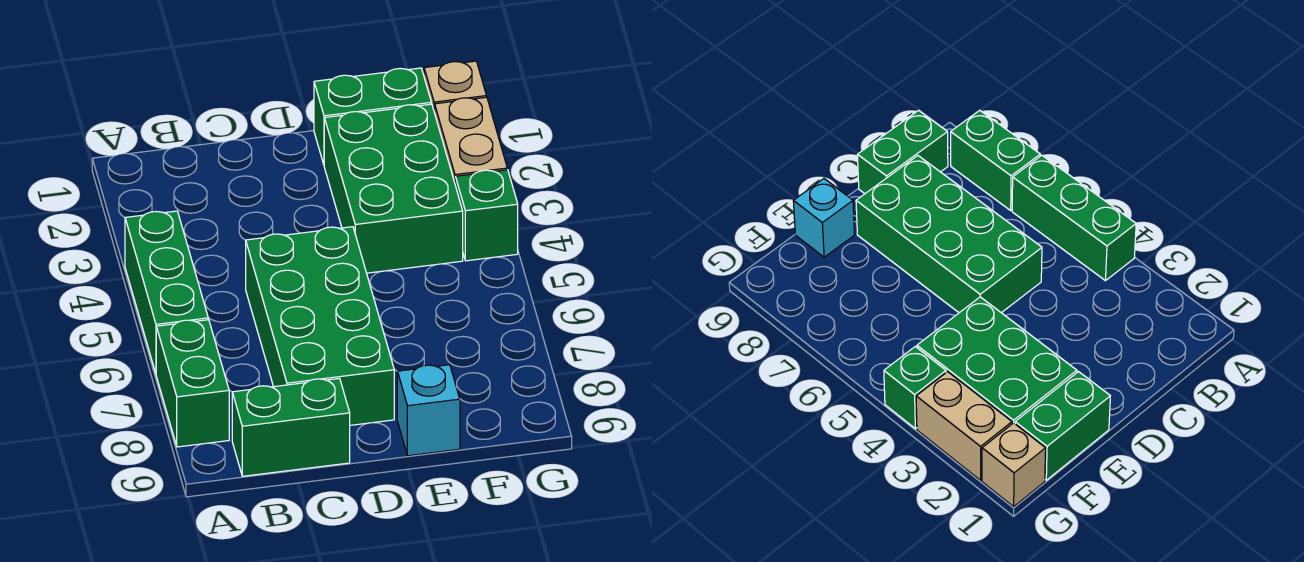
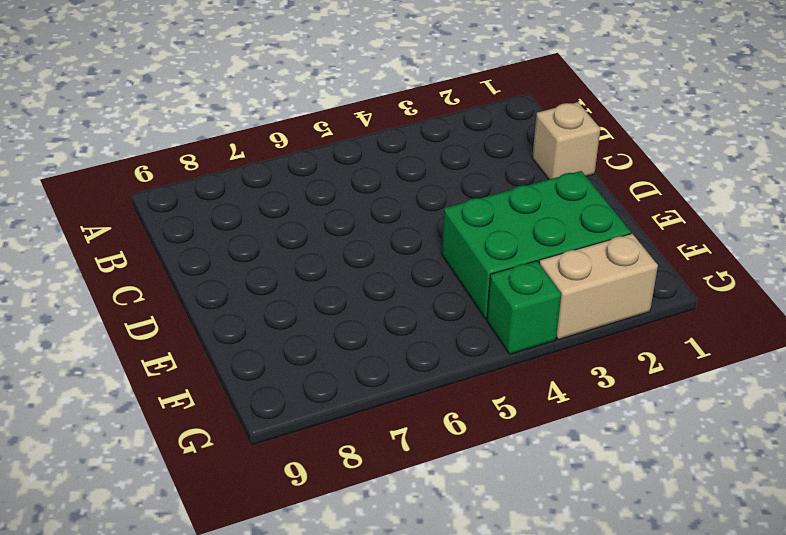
tan 1x1 brick [532,102,600,179] -> tan 1x1 brick moved to [424,61,487,113]
none -> green 1x3 brick [125,211,208,373]
none -> green 1x2 brick [156,320,229,447]

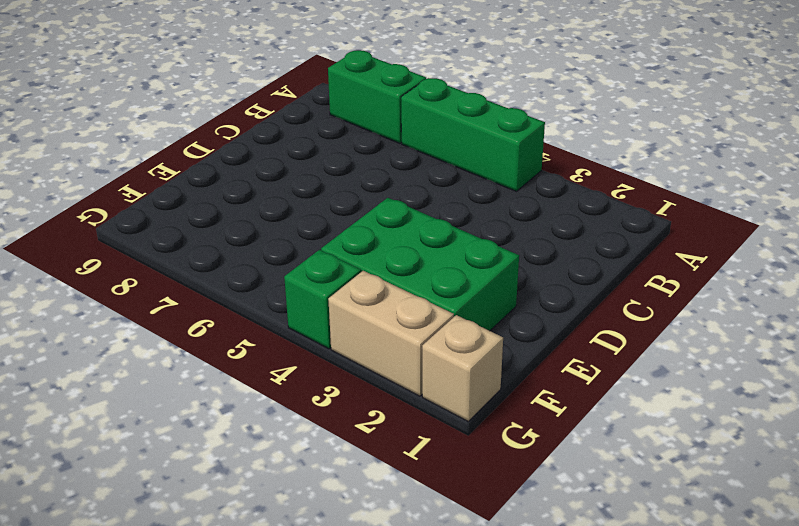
none -> green 1x2 brick [232,378,350,476]
none -> green 2x4 brick [246,227,394,425]

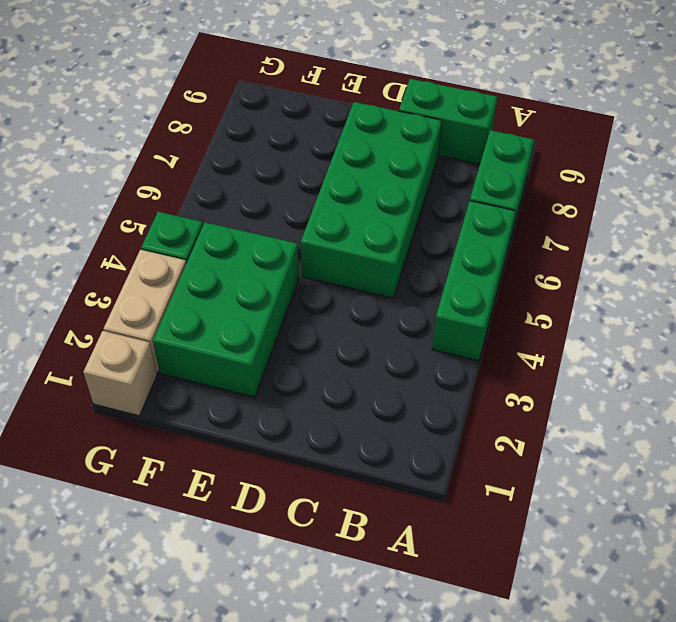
none -> green 1x2 brick [314,68,431,164]
none -> cyan 1x1 brick [397,365,460,456]

